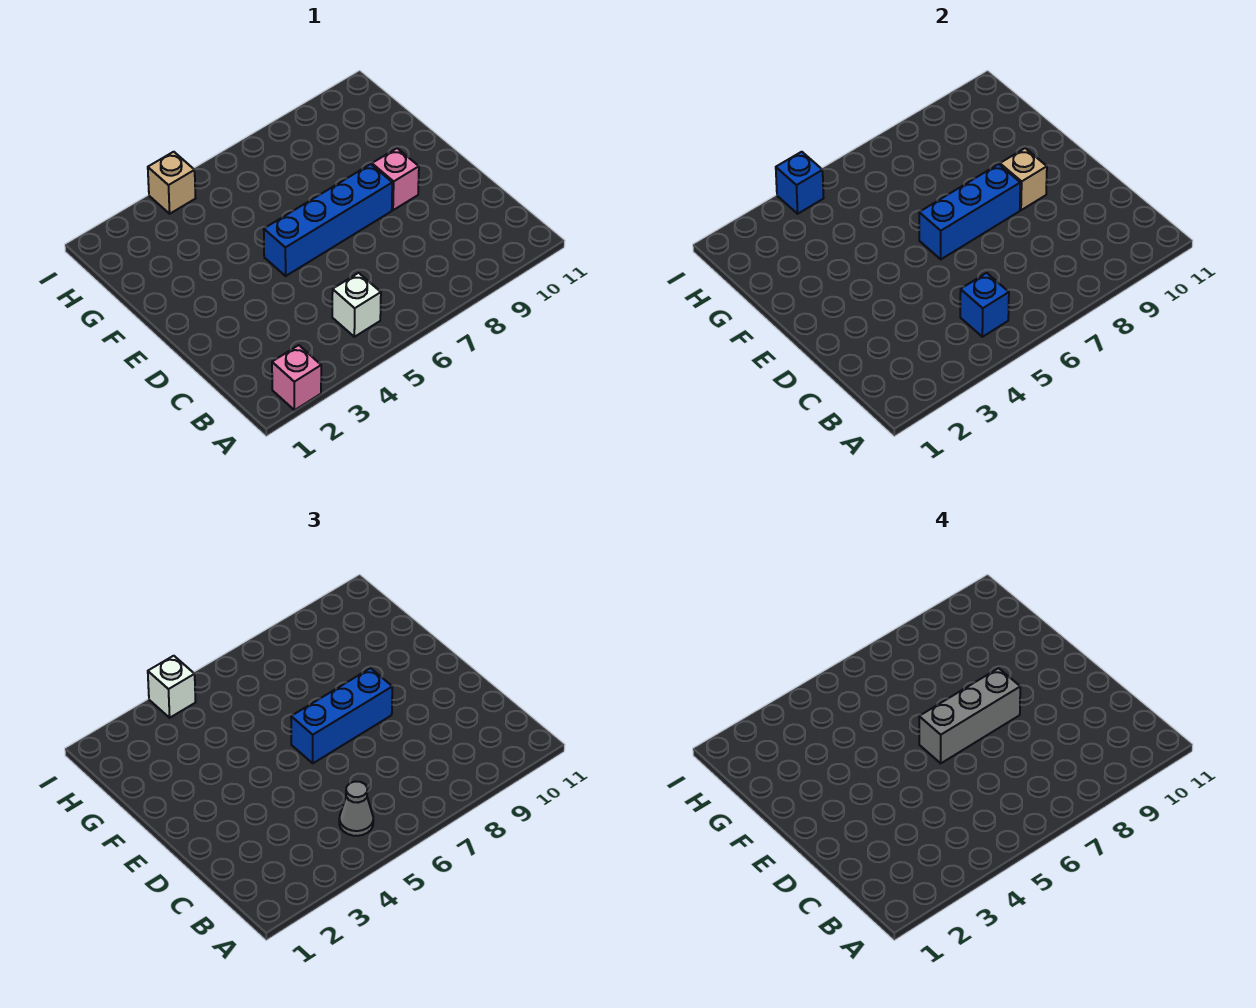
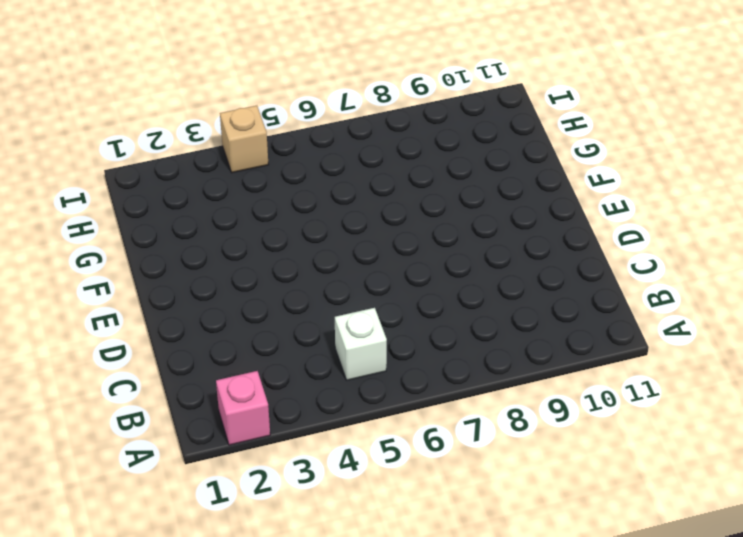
none -> blue 1x4 brick [264,164,392,276]
none -> pink 1x1 brick [372,148,419,210]
none -> blue 1x1 brick [960,273,1009,337]

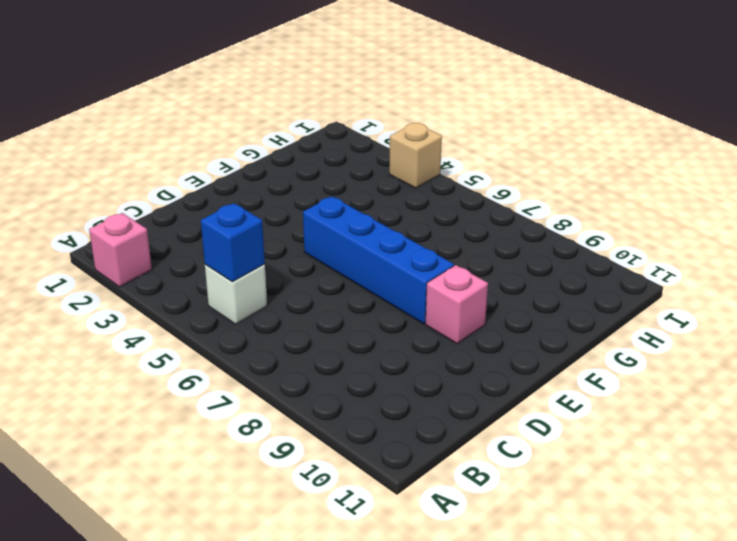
none -> blue 1x3 brick [919,164,1020,259]
none -> tan 1x1 brick [1000,148,1047,210]
none -> blue 1x1 brick [776,152,824,214]

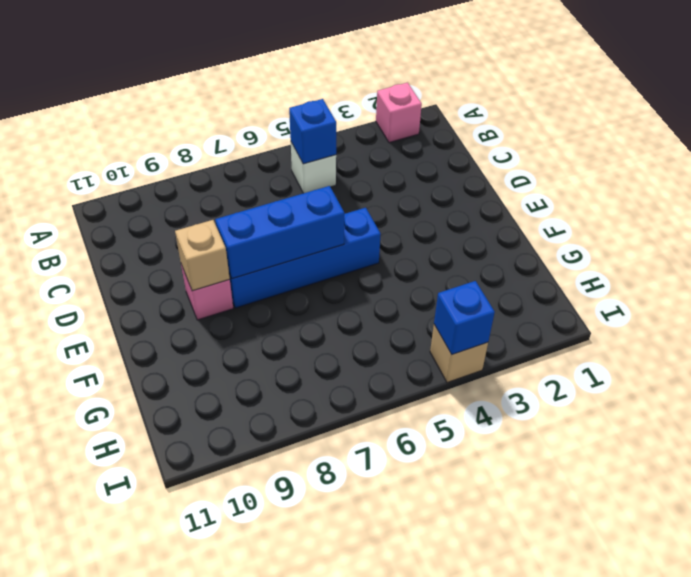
none -> grey 1x1 cone [339,782,373,836]
none -> blue 1x3 brick [291,668,392,763]
none -> white 1x1 brick [148,656,196,718]

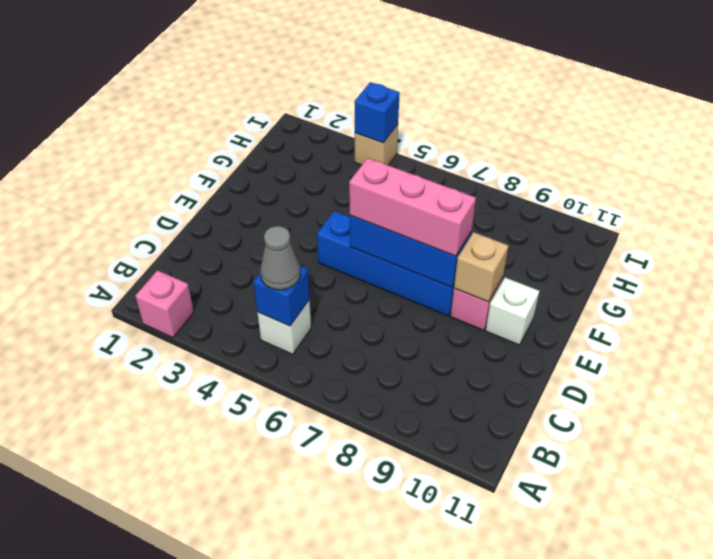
pink 1x3 brick [349,158,476,256] -> blue 1x3 brick [291,668,392,763]
white 1x1 brick [486,278,539,345] -> white 1x1 brick moved to [148,656,196,718]
none -> grey 1x3 brick [919,668,1020,763]

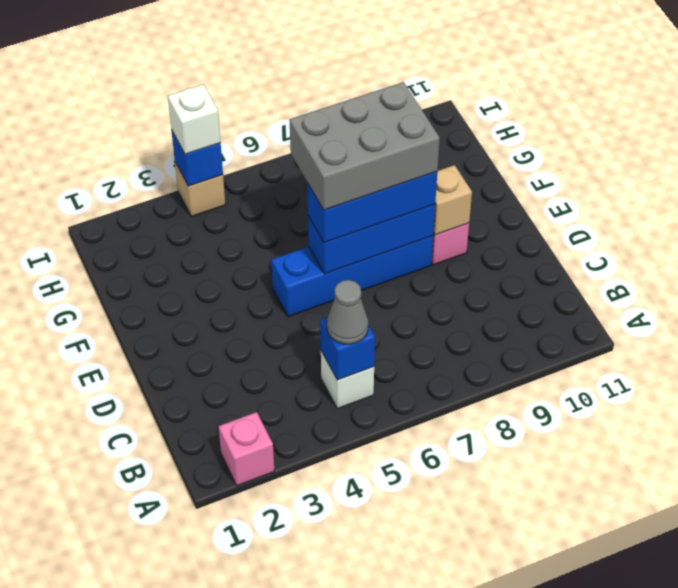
grey 2x3 brick [290,82,440,210] -> grey 1x3 brick [919,668,1020,763]

